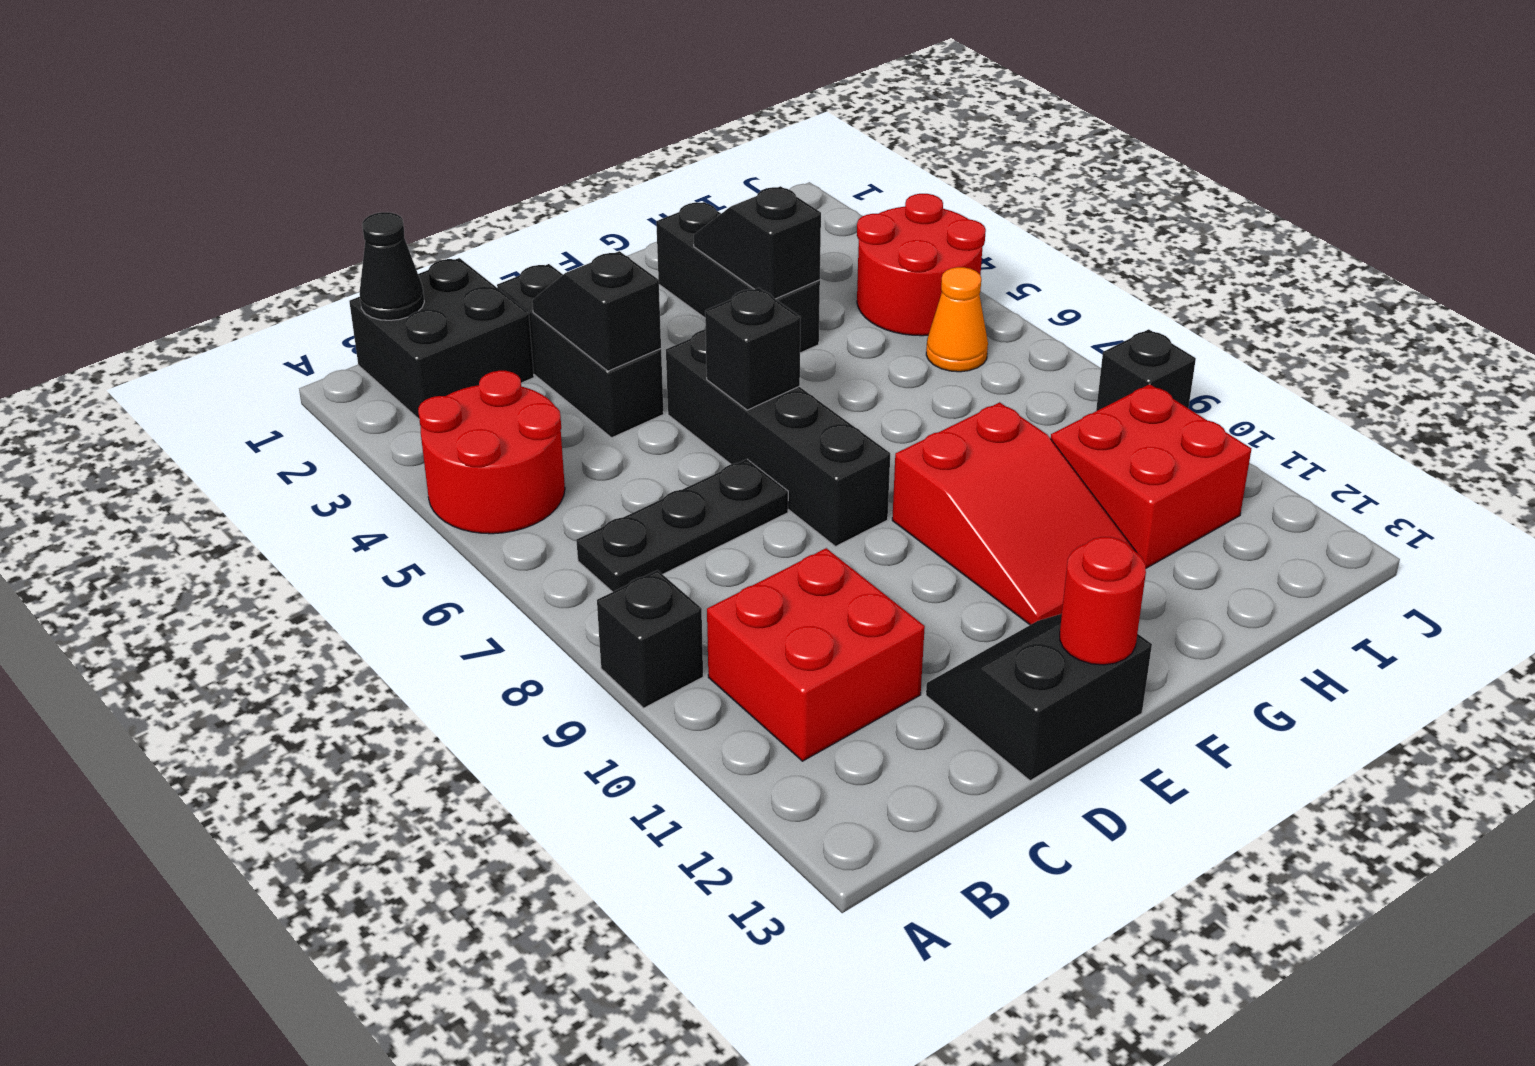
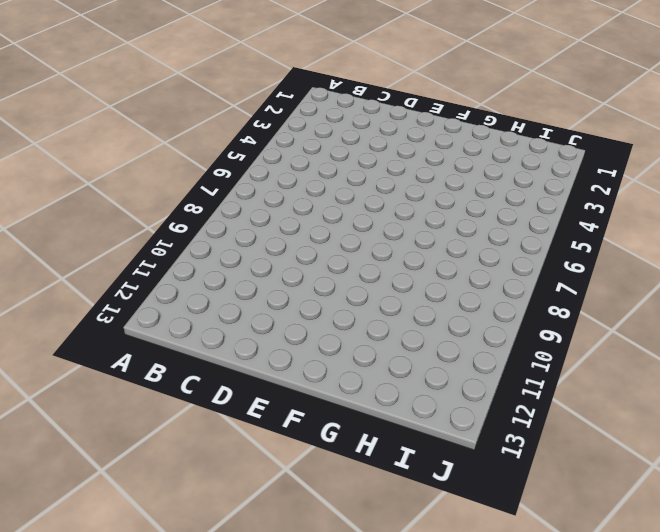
none -> red 2x2 round brick [418,371,565,534]
none -> black 1x1 brick [597,570,703,708]
none -> black 2x2 brick [349,258,534,419]

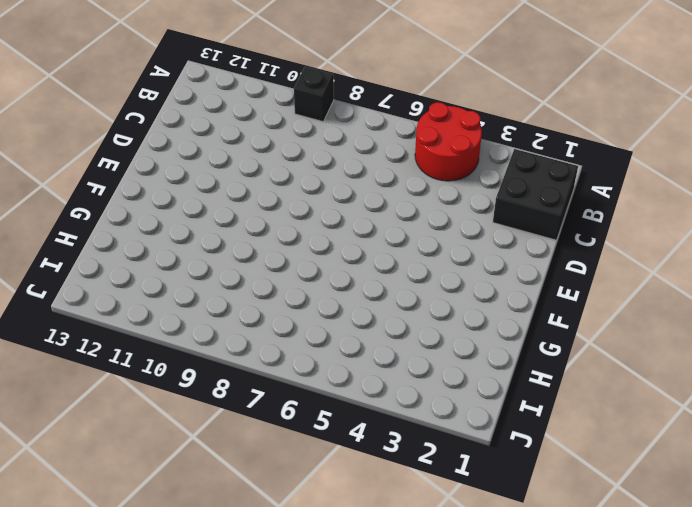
none -> black 1x3 plate [576,459,788,592]
none -> red 2x2 brick [707,548,925,761]
none -> black 1x3 brick [497,264,664,438]

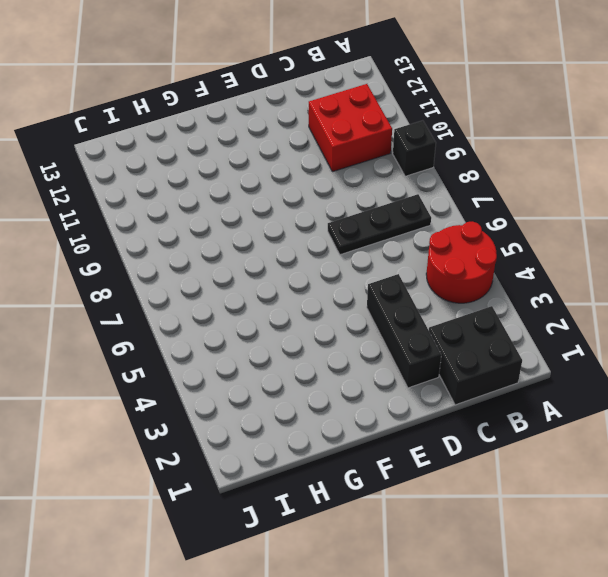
none -> black 2x2 slope [926,614,1152,781]
none -> black 1x4 brick [666,330,890,547]
none -> red 2x3 slope [892,402,1134,625]

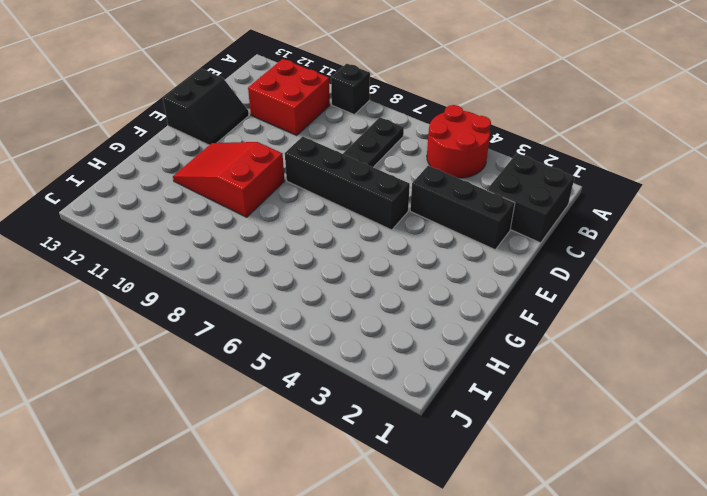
none -> black 1x3 brick [656,202,820,353]
none -> red 2x2 brick [1051,384,1251,568]
none -> red 2x2 round brick [857,194,986,336]

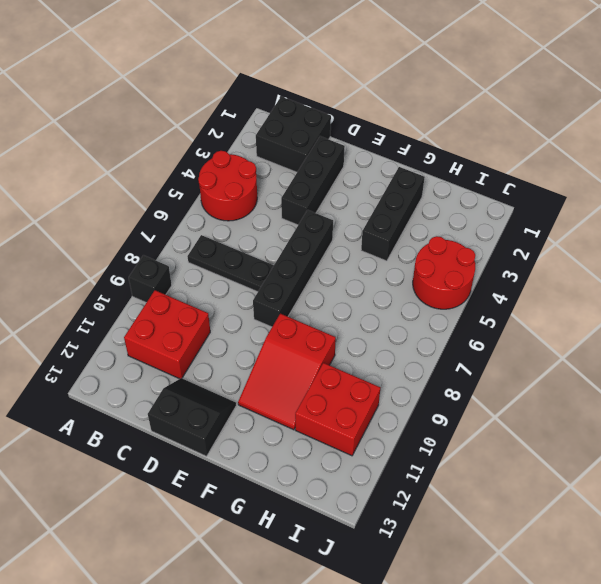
none -> orange 1x1 cone [926,267,988,372]
none -> black 1x1 brick [1096,329,1196,411]
none -> black 1x1 cone [360,212,424,320]

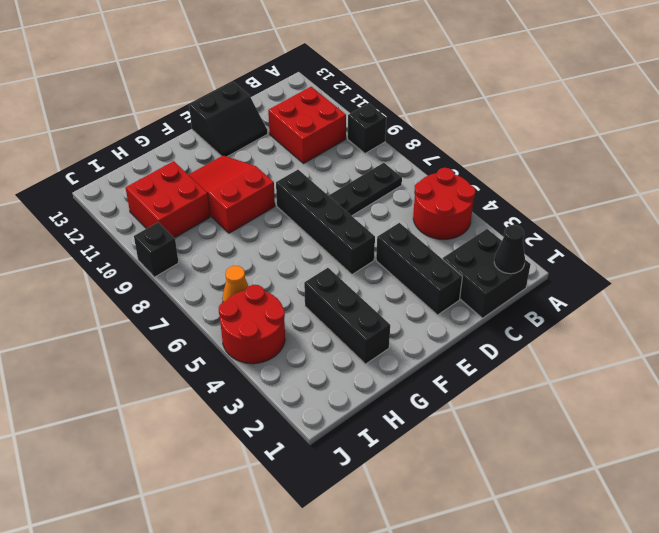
none -> black 1x2 slope [532,251,661,371]
none -> black 1x1 brick [705,288,800,410]
none -> red 1x1 round brick [1060,537,1146,665]

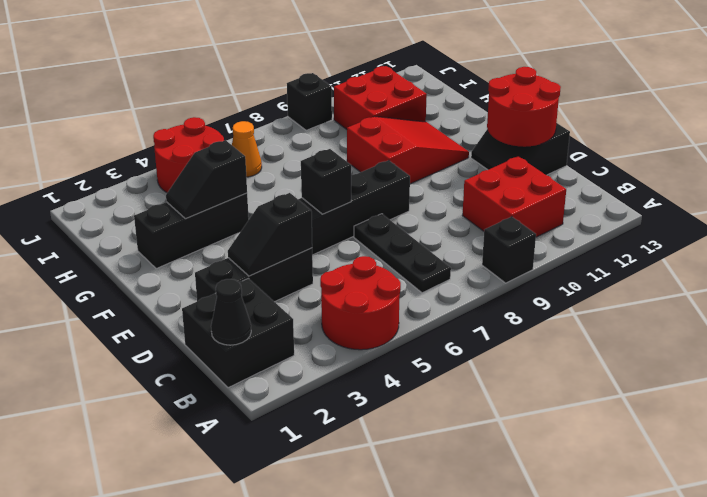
red 2x2 round brick [487,67,561,147] -> red 1x1 round brick [1060,537,1146,665]

